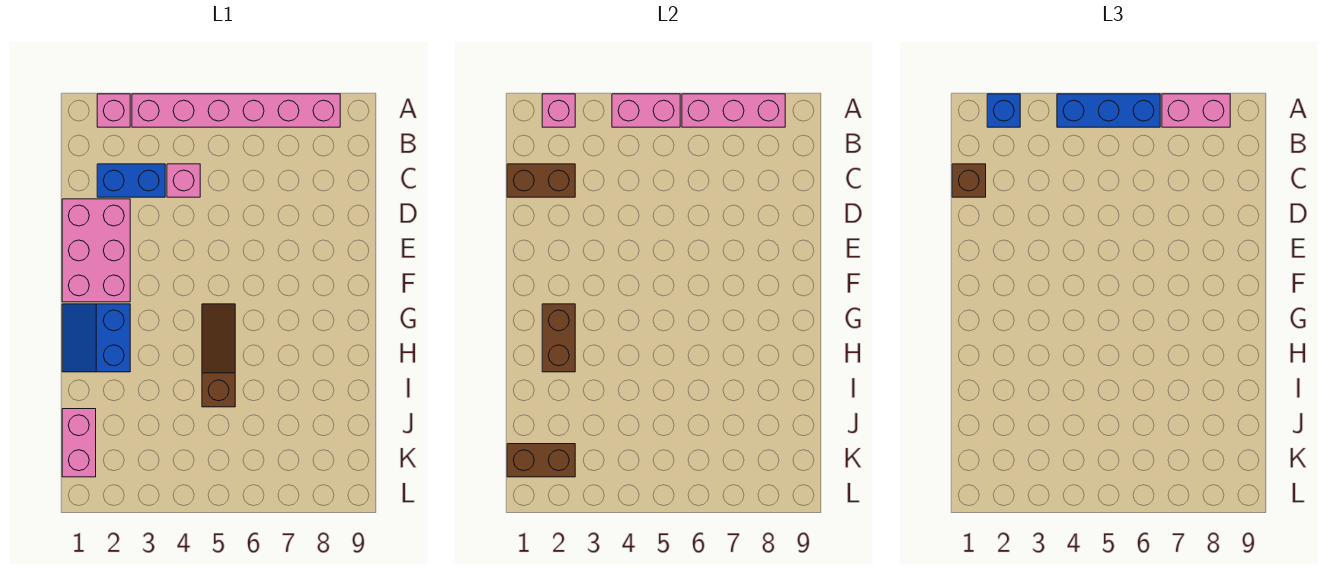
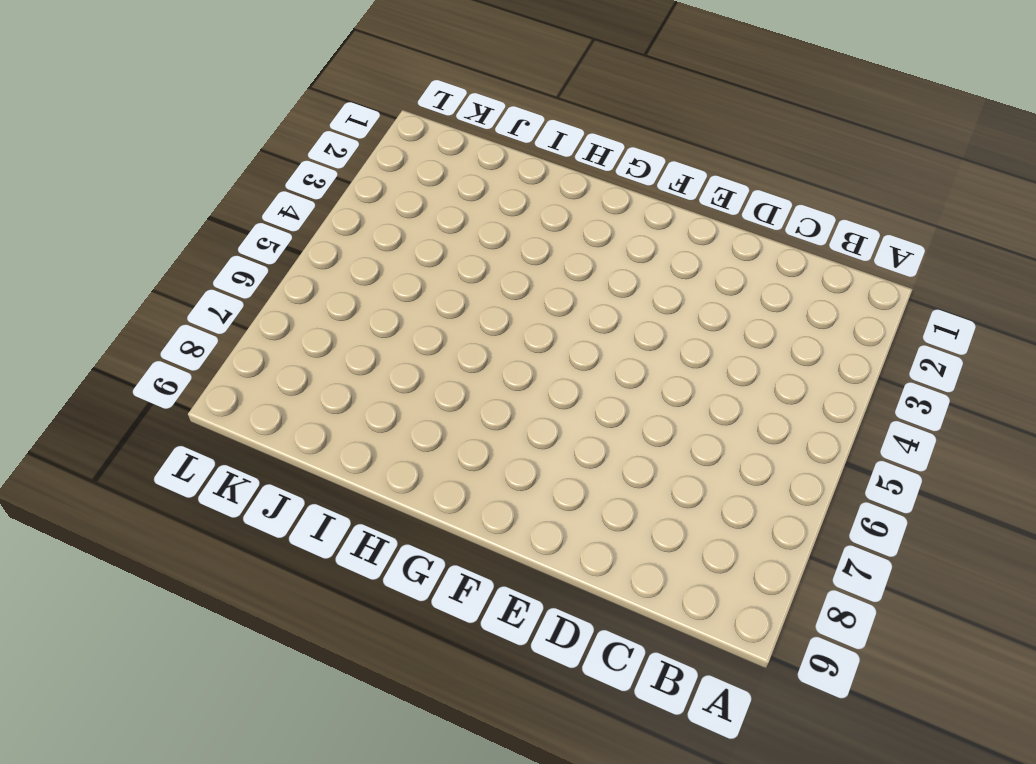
none -> pink 1x1 brick [97,94,130,127]
none -> pink 1x6 brick [132,94,340,127]
none -> blue 1x2 brick [97,164,165,197]

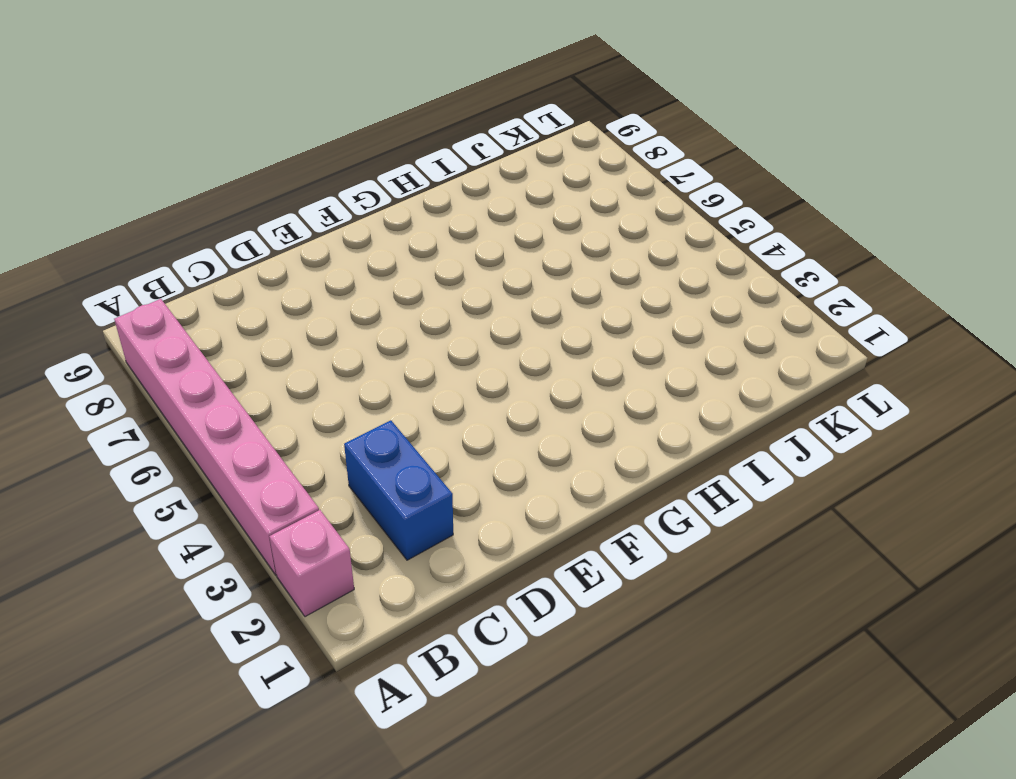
none -> pink 1x1 brick [167,164,200,197]
none -> pink 2x3 brick [62,199,130,302]
none -> blue 2x2 slope [62,304,130,372]

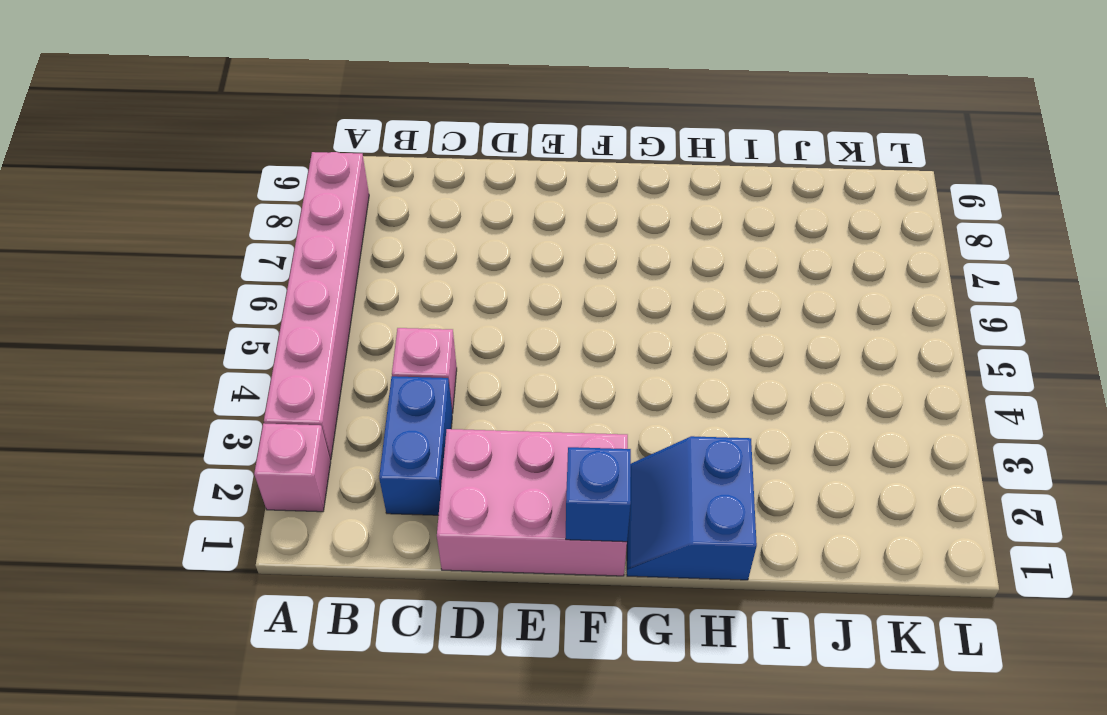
blue 1x1 brick [566,447,631,542] -> blue 1x1 brick moved to [987,94,1020,127]
blue 2x2 slope [627,436,757,580] -> blue 2x2 slope turned to [62,304,130,372]
none -> brown 1x3 slope [202,304,235,407]
none -> pink 1x2 brick [62,409,96,477]
none -> pink 1x1 brick [542,94,575,127]

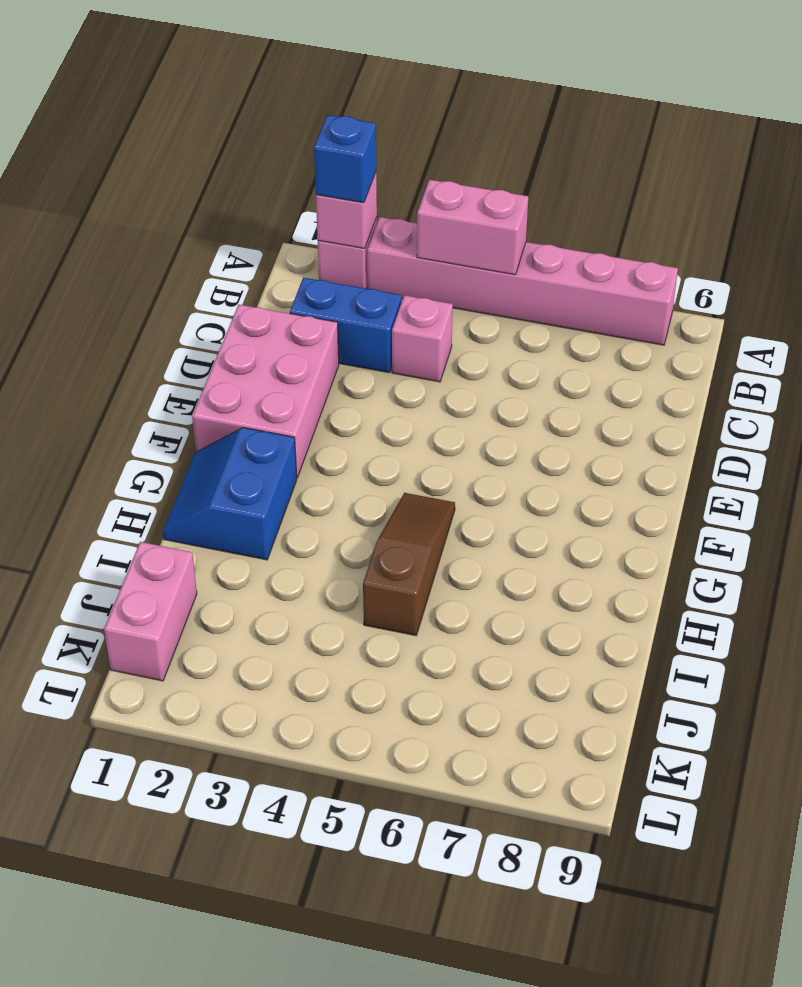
none -> pink 1x3 brick [682,94,785,127]
none -> brown 1x2 brick [507,164,575,197]
none -> brown 1x2 brick [542,304,575,372]

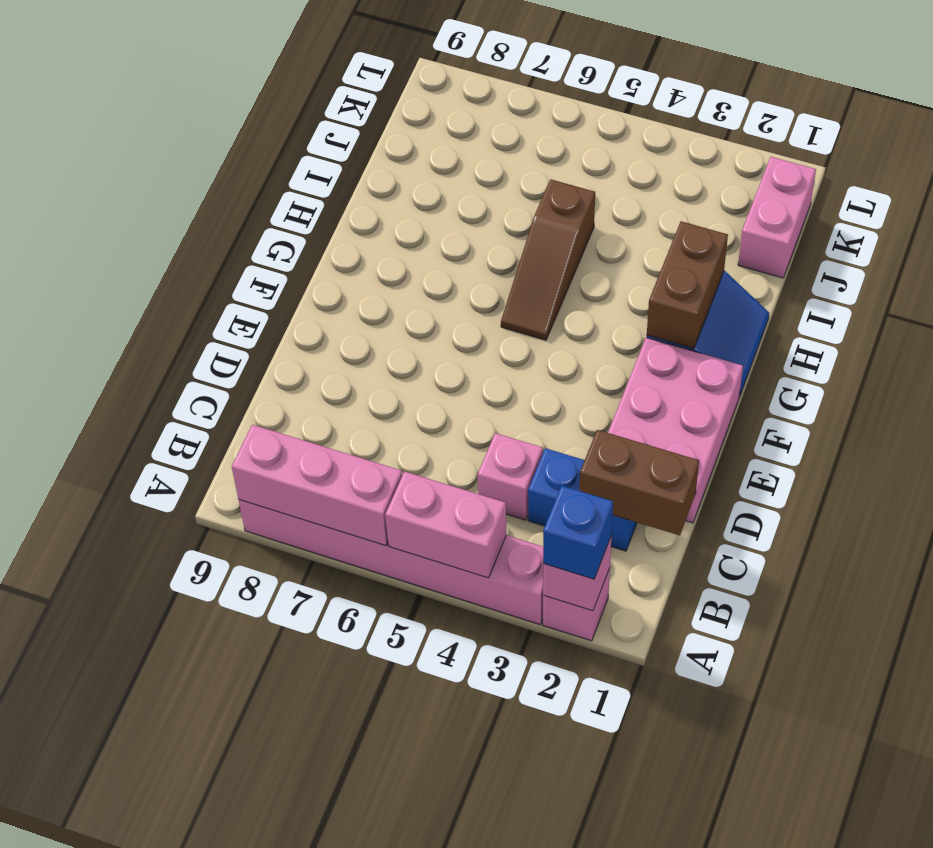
none -> brown 1x2 brick [507,444,575,477]
none -> blue 1x3 brick [1057,94,1160,127]
none -> pink 1x2 brick [1162,94,1230,127]

